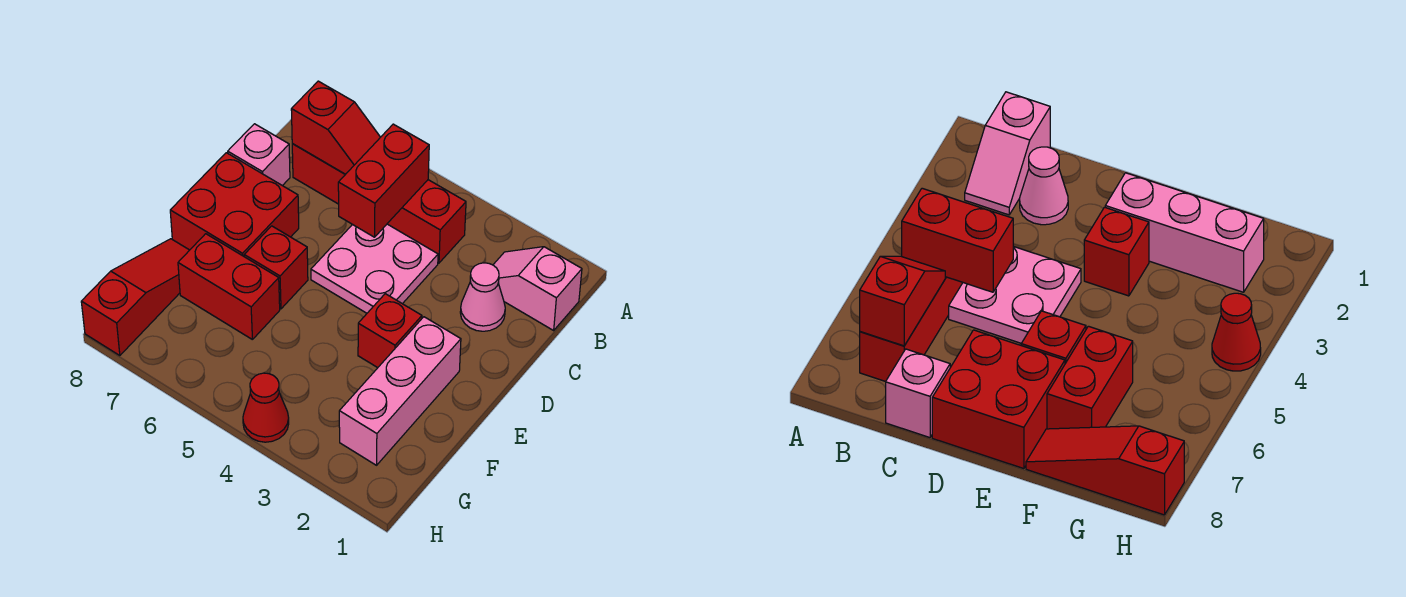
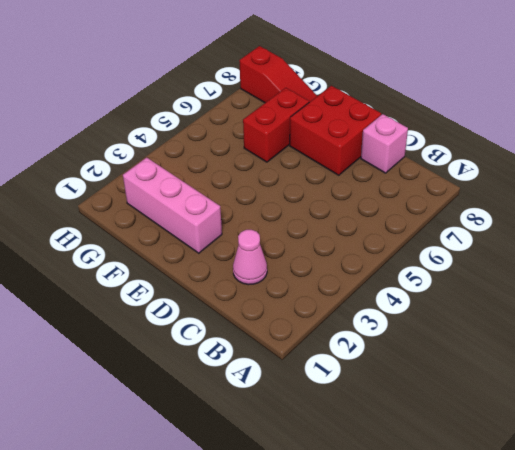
none -> pink 1x2 slope [493,247,582,330]
none -> red 1x4 brick [292,144,466,263]
none -> pink 2x2 plate [311,224,438,313]

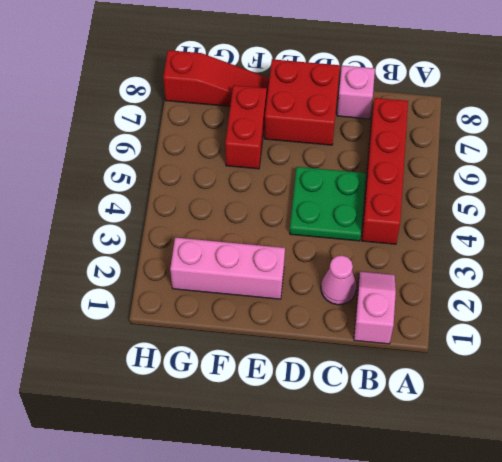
green 2x2 plate [290,167,366,241] -> pink 2x2 plate [311,224,438,313]
none -> red 1x1 brick [358,294,422,368]
none -> red 1x1 brick [244,226,308,309]
none -> red 1x1 cone [243,373,289,442]

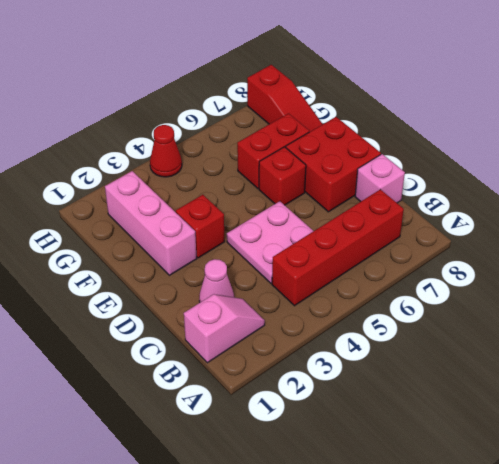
none -> red 1x2 brick [338,124,429,237]
none -> red 1x2 slope [291,81,380,174]

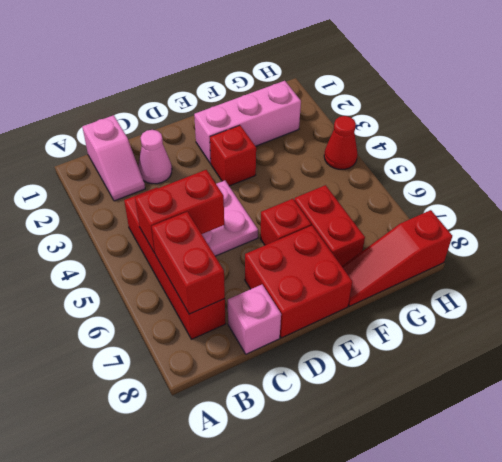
red 1x2 brick [152,212,225,314] -> red 1x2 slope [291,81,380,174]

